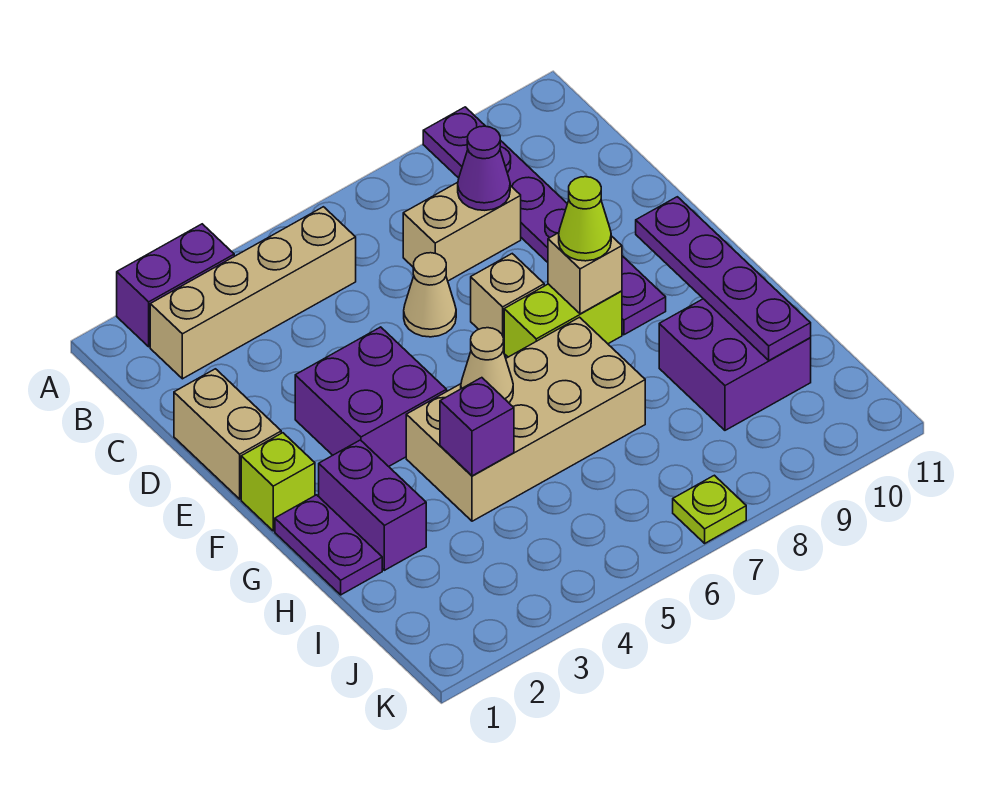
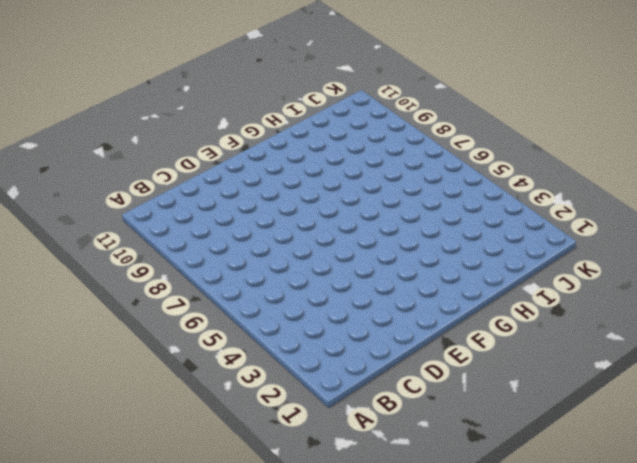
none -> purple 1x2 brick [117,224,234,347]
none -> purple 1x6 plate [423,107,666,335]
none -> tan 1x4 brick [150,207,356,379]

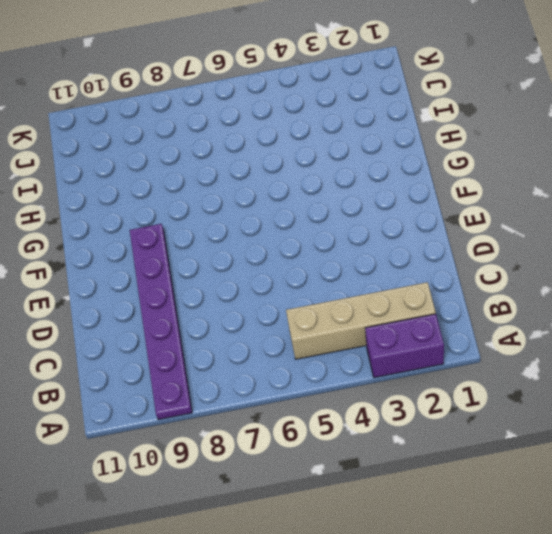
none -> tan 1x2 brick [403,182,521,281]
none -> tan 1x2 brick [174,369,281,499]
none -> tan 1x1 cone [404,253,456,337]

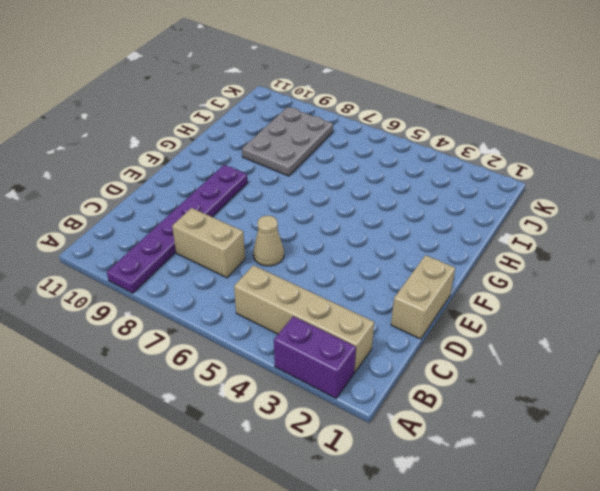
grey 2x3 plate [242,107,333,176] -> purple 2x2 brick [659,299,811,430]
none -> purple 2x2 brick [295,327,447,467]
none -> tan 1x1 brick [471,254,544,351]
none -> lime 1x1 brick [241,433,315,531]

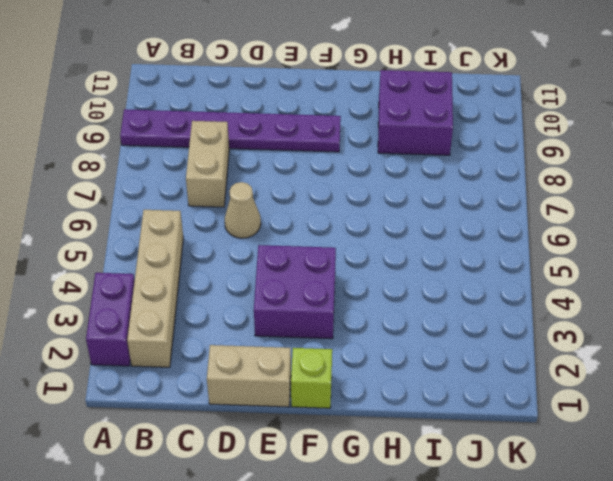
none -> tan 1x1 brick [471,254,544,351]
none -> lime 1x2 brick [504,284,622,357]
none -> purple 1x2 plate [275,495,382,595]

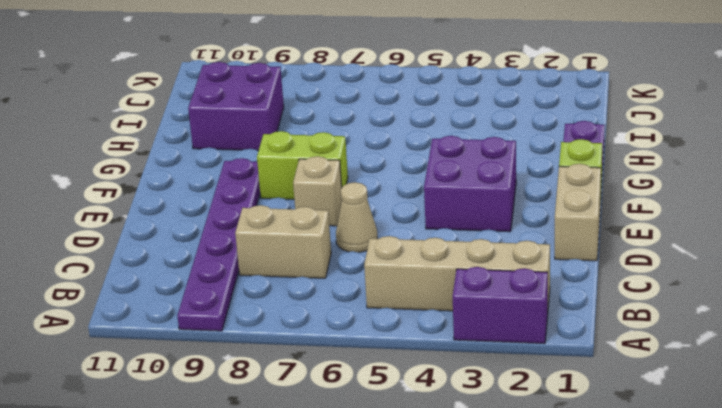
none -> purple 1x2 brick [319,440,426,570]
none -> tan 2x4 brick [406,317,645,521]
none -> lime 1x1 plate [673,475,746,543]

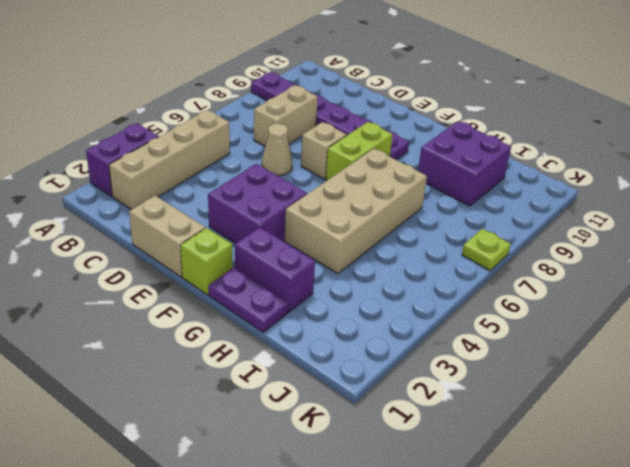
none -> purple 1x1 cone [458,126,510,210]
none -> tan 1x1 brick [548,233,622,314]
none -> purple 1x4 plate [636,197,811,360]

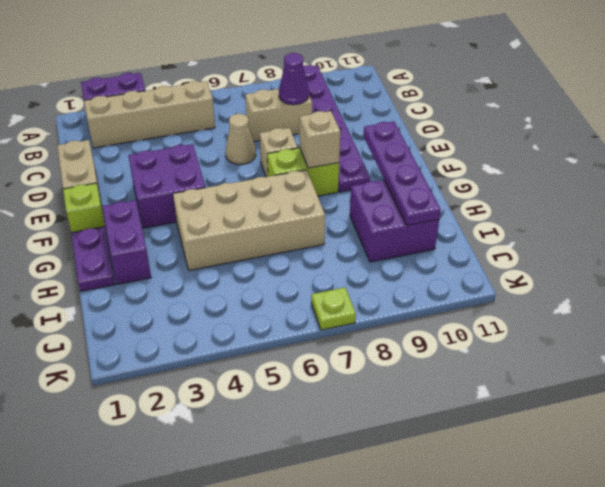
none -> tan 1x1 cone [461,328,513,403]
none -> purple 1x1 brick [440,378,514,476]
none -> lime 1x1 cone [559,177,611,261]

